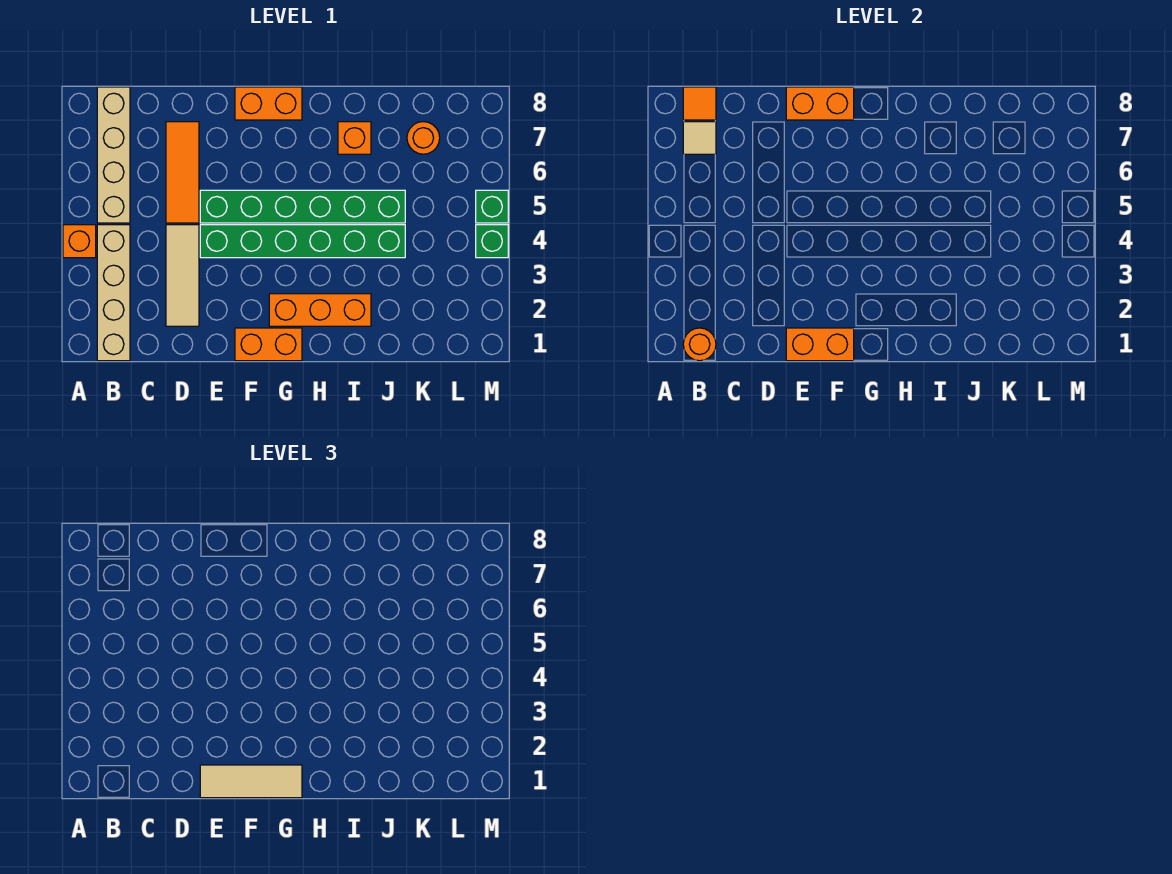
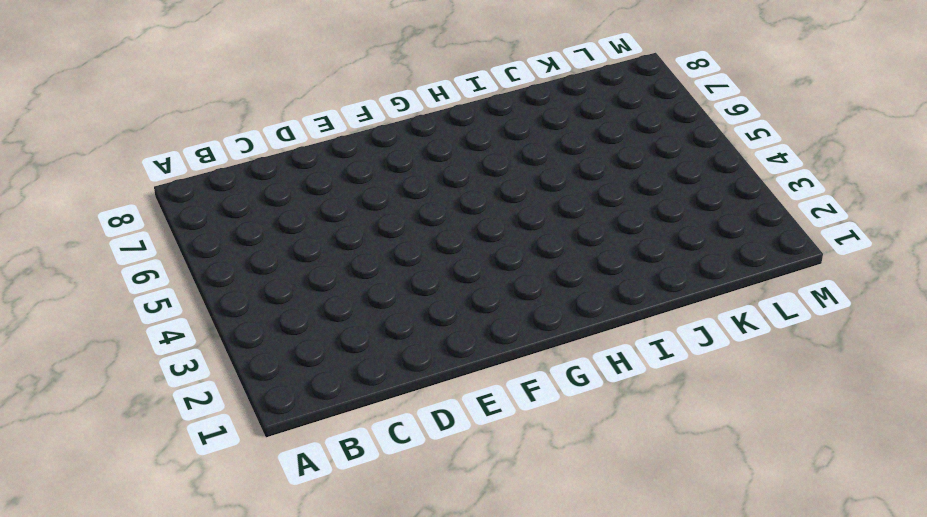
none -> orange 1x1 brick [63,225,96,258]
none -> tan 1x4 brick [97,225,130,361]
none -> tan 1x4 brick [97,87,130,223]

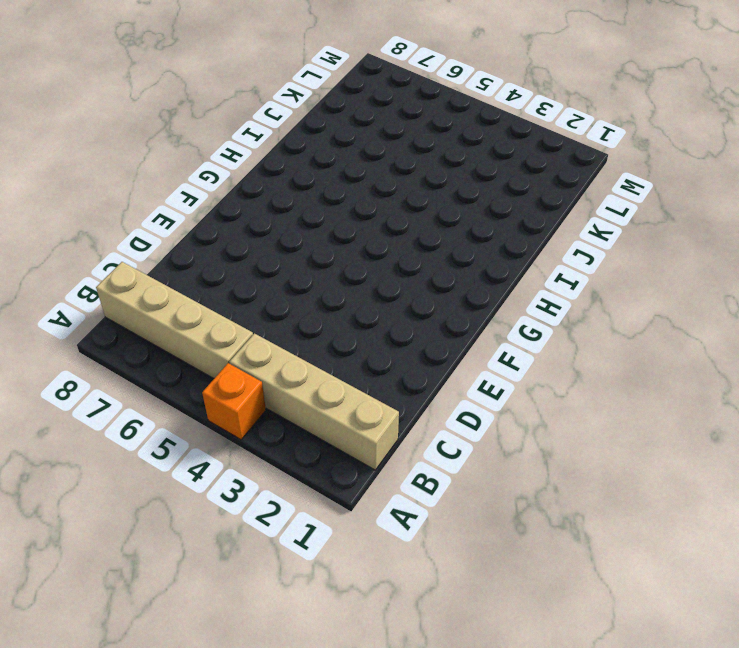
none -> tan 1x3 tile [166,225,199,326]
none -> orange 1x3 tile [166,122,199,223]
none -> green 1x6 brick [200,225,405,258]

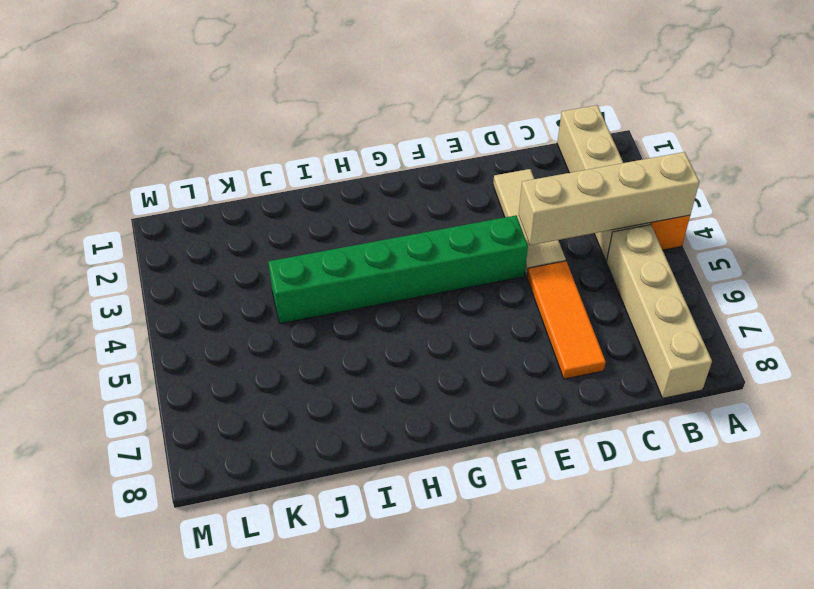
tan 1x4 brick [519,152,699,245] -> none
none -> green 1x6 brick [200,190,405,223]
none -> orange 1x2 brick [235,328,302,361]
none -> orange 1x2 brick [235,87,302,120]

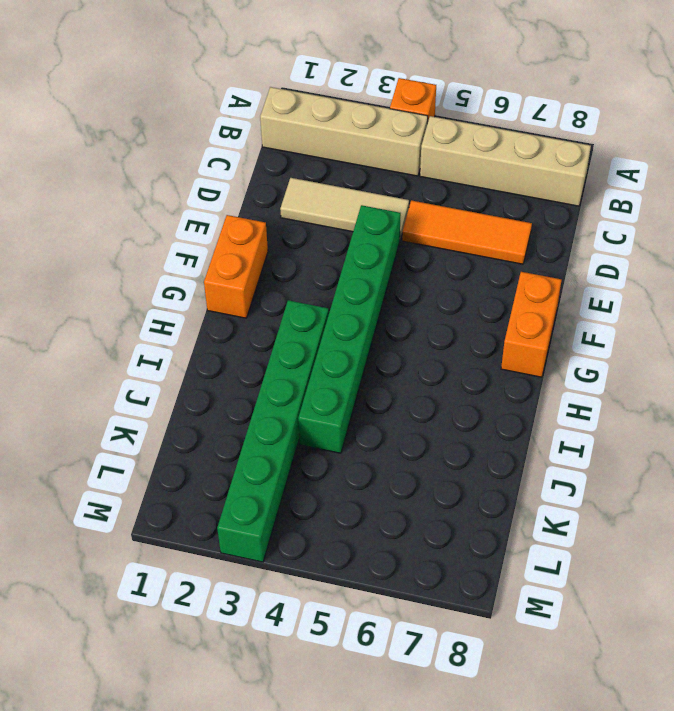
green 1x6 brick [217,300,329,562] -> green 1x6 brick moved to [200,190,405,223]
none -> orange 1x3 brick [269,294,371,326]
none -> orange 1x1 brick [338,122,371,154]
none -> orange 1x1 round brick [407,122,440,154]

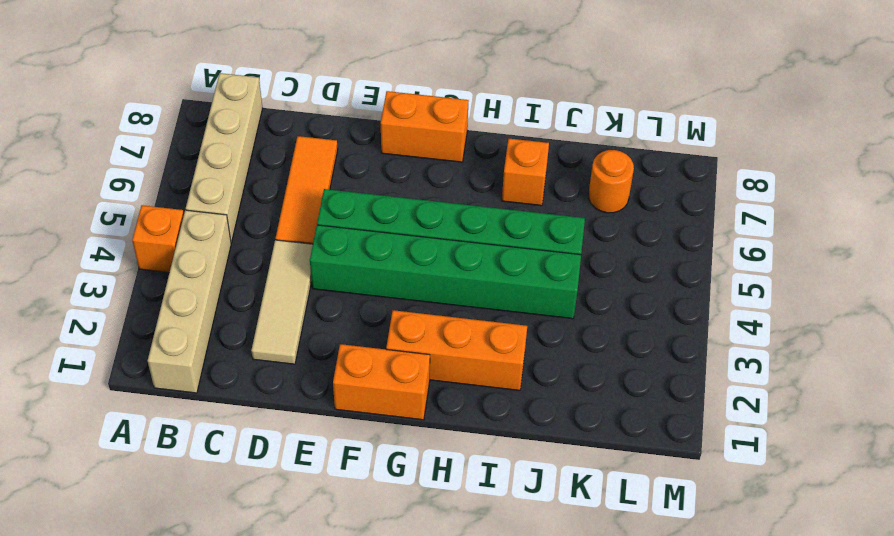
none -> green 1x1 brick [476,225,508,258]
none -> green 1x1 brick [476,190,508,223]
none -> orange 1x1 round brick [683,328,716,361]

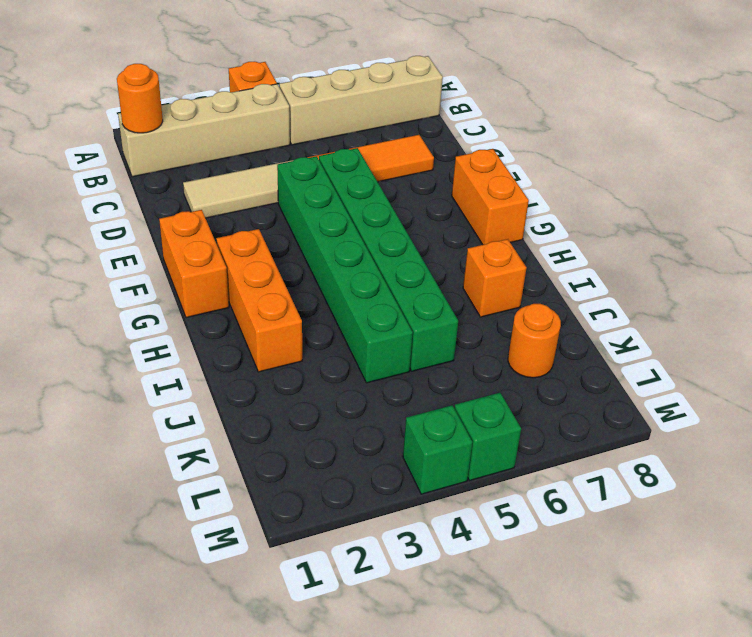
none -> tan 1x1 tile [683,122,716,154]
none -> orange 1x1 tile [683,87,716,120]
none -> orange 1x2 brick [786,328,854,361]

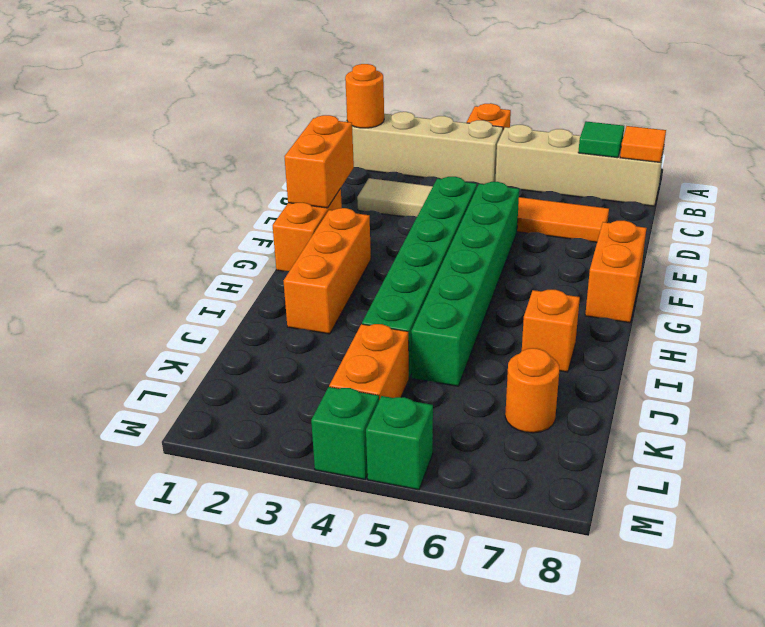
green 1x1 tile [578,121,624,158] -> tan 1x1 tile [683,122,716,154]
orange 1x2 brick [329,324,409,400] -> orange 1x2 brick moved to [786,87,854,120]
none -> tan 1x3 tile [200,765,302,798]

